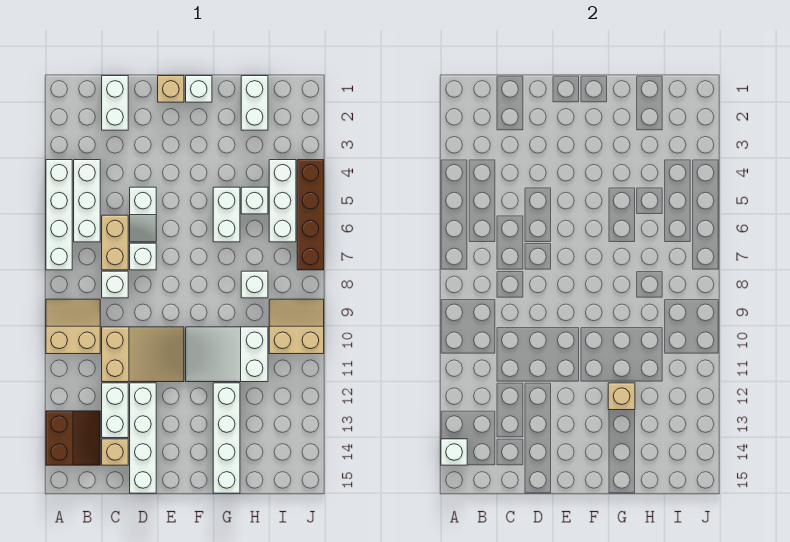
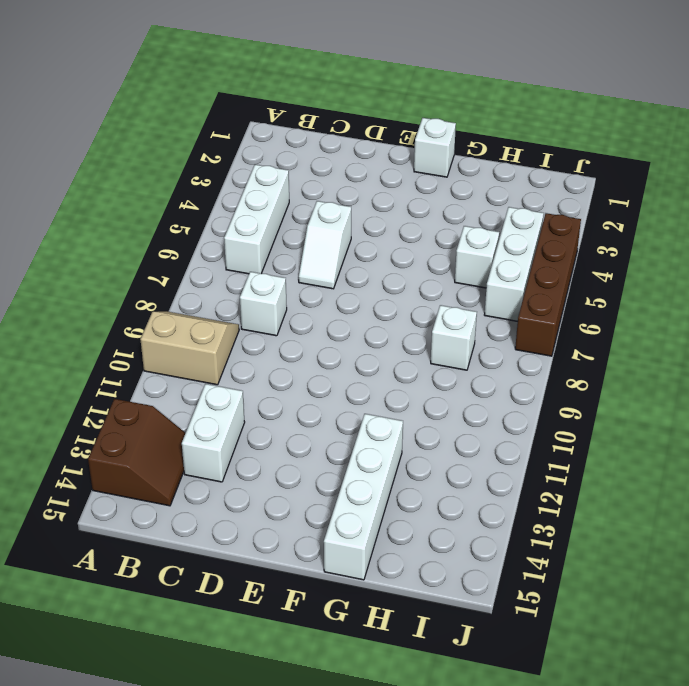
none -> white 1x4 brick [46,160,72,270]
none -> white 1x2 brick [102,76,128,130]
none -> tan 1x2 brick [102,215,128,270]

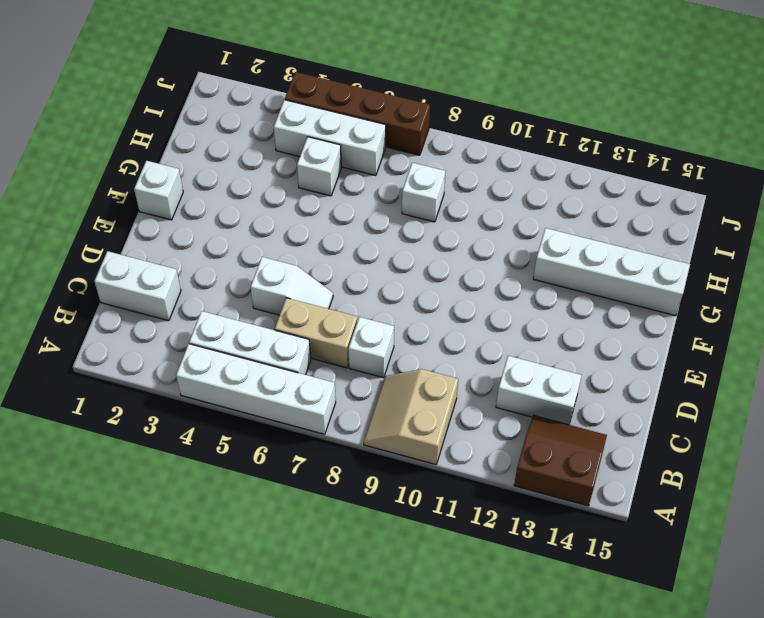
none -> tan 2x3 slope [102,327,184,382]
none -> tan 1x1 brick [102,439,128,465]
none -> white 1x1 brick [130,243,156,270]

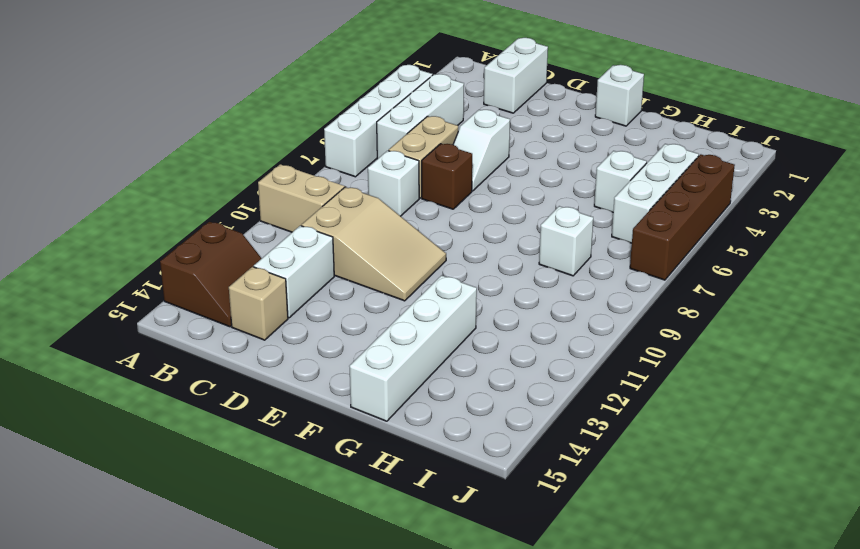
brown 1x1 brick [422,144,472,209] -> white 1x1 brick [130,243,156,270]
none -> white 1x4 brick [130,383,156,493]
none -> tan 1x1 brick [158,76,184,102]
none -> white 2x3 slope [186,327,268,382]

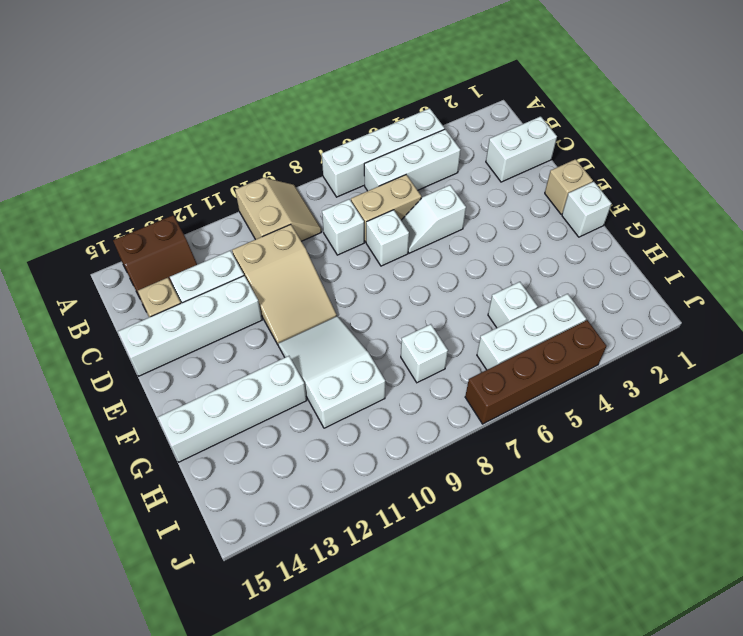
none -> white 1x2 brick [213,187,240,242]
none -> white 1x2 brick [241,76,268,130]
none -> tan 2x2 slope [269,299,324,354]

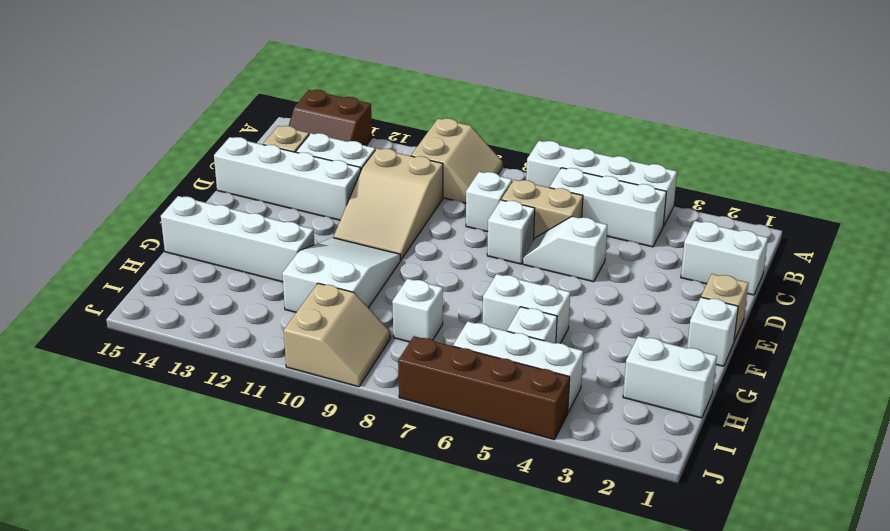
none -> white 1x1 brick [441,439,467,465]
none -> tan 1x1 brick [608,383,635,410]

